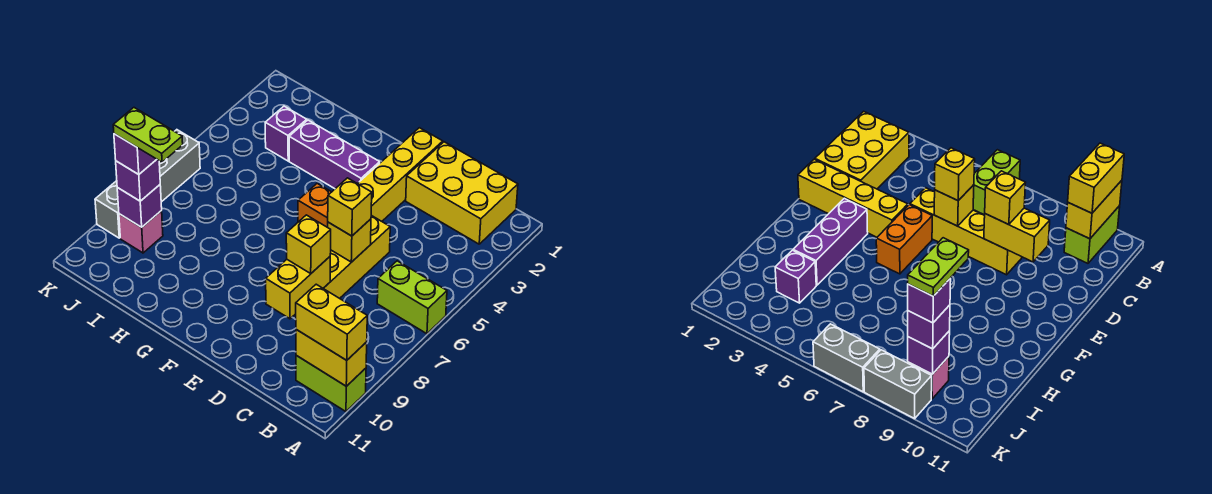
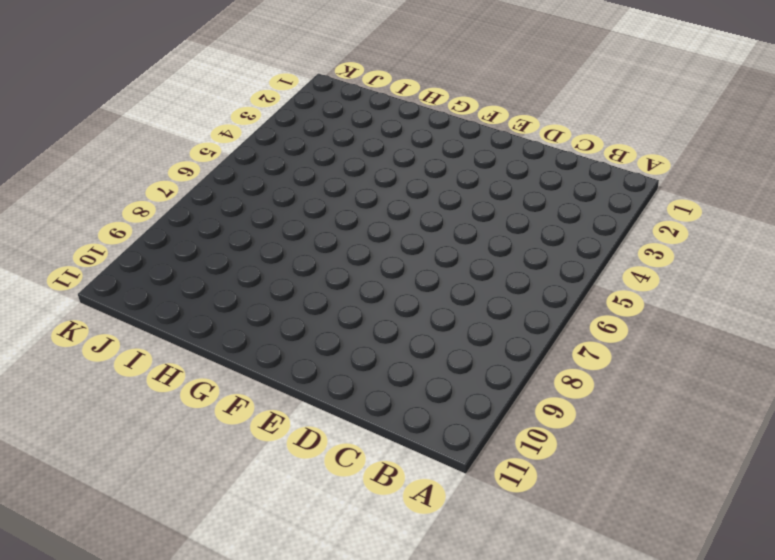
none -> lime 1x2 brick [377,261,447,334]
none -> lime 1x2 brick [296,355,366,412]
none -> yellow 2x3 brick [406,142,518,244]

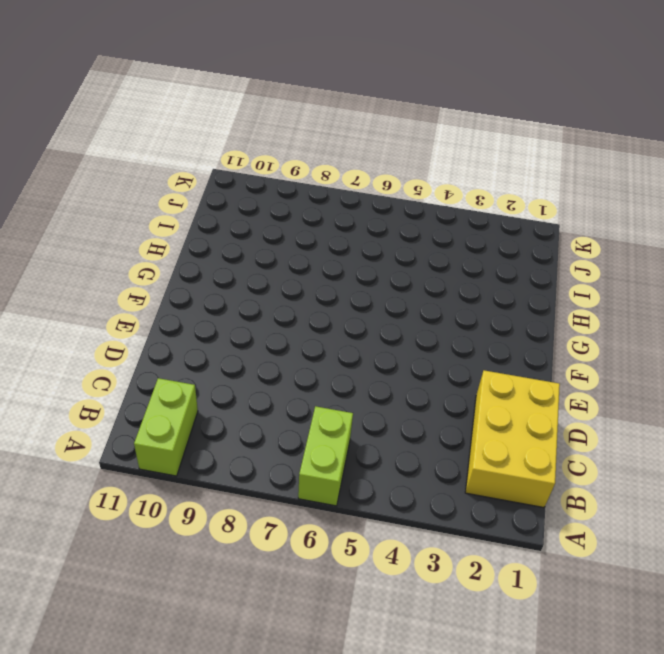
none -> yellow 1x4 brick [294,215,390,316]
none -> yellow 1x4 brick [358,128,443,221]
none -> orange 1x2 brick [298,184,331,227]

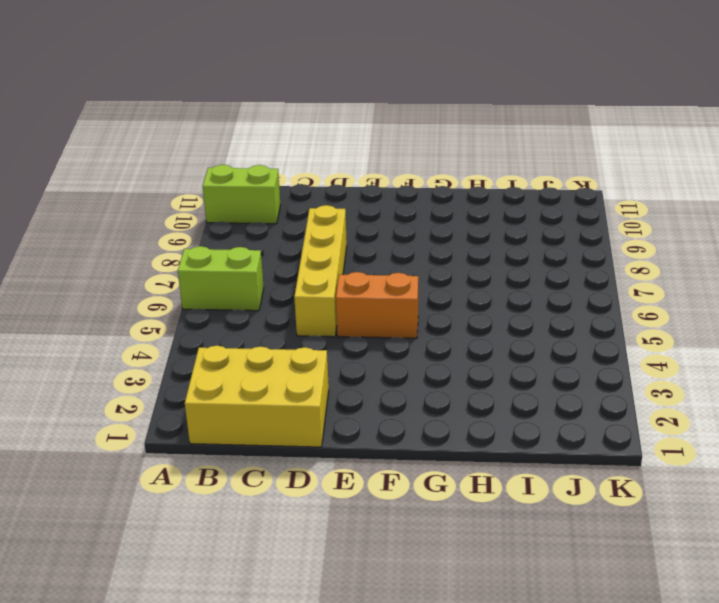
none -> yellow 1x4 brick [358,128,443,221]
none -> purple 1x3 brick [289,120,380,189]
none -> purple 1x1 brick [265,106,307,161]

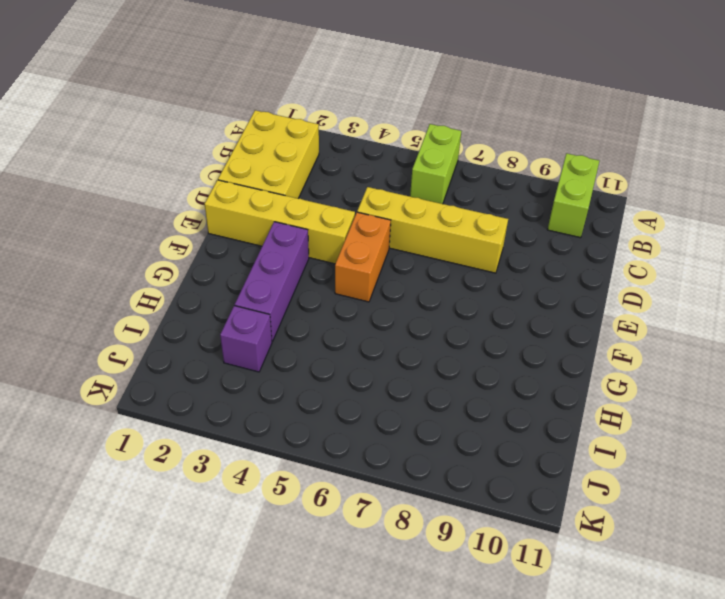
none -> pink 1x1 brick [119,211,163,253]
none -> grey 1x2 brick [159,130,200,202]
none -> grey 1x2 brick [95,181,120,238]

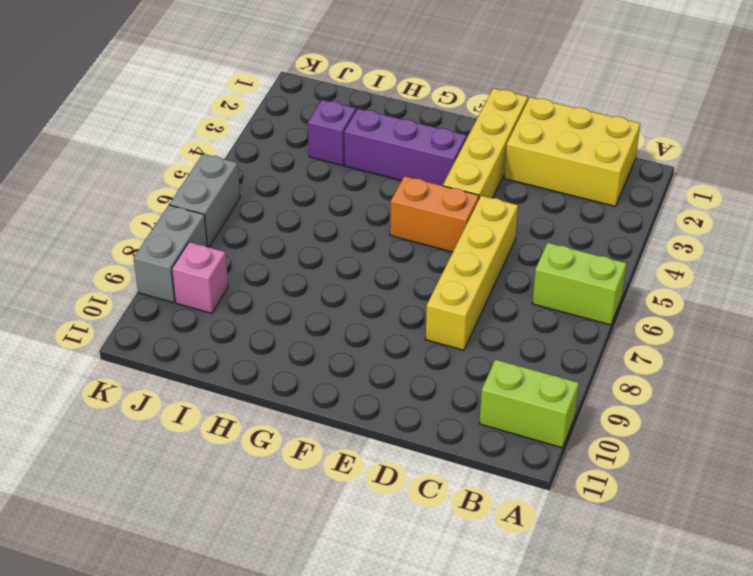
none -> yellow 1x2 brick [296,330,367,386]
none -> yellow 1x1 brick [328,219,371,262]
none -> yellow 1x2 brick [266,257,330,319]

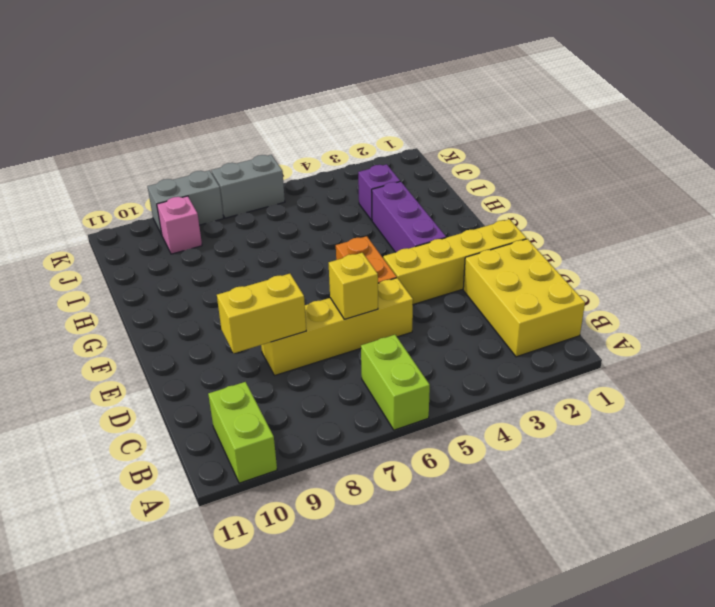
none -> yellow 1x2 brick [296,330,367,386]
none -> purple 1x1 brick [117,185,162,227]
none -> yellow 1x2 brick [296,284,367,360]

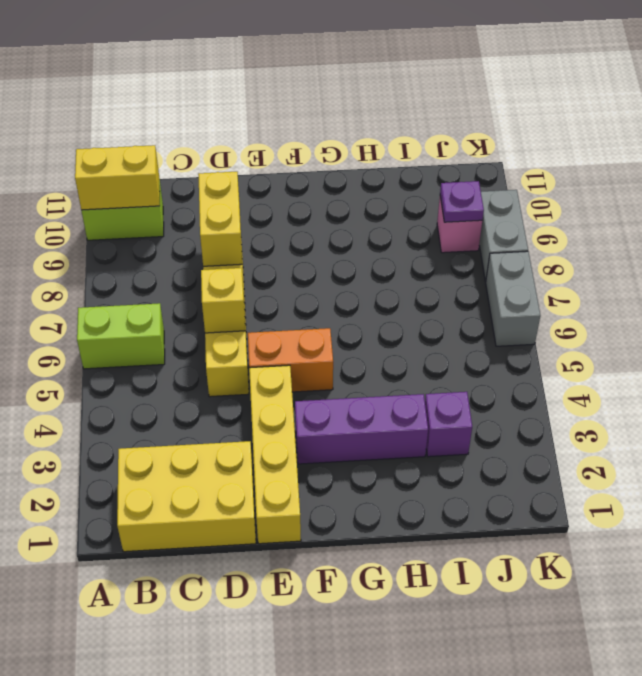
purple 1x1 plate [440,181,484,222] -> purple 1x1 brick [117,185,162,227]
none -> yellow 1x2 brick [296,284,367,360]
none -> yellow 1x1 brick [328,178,372,236]
none -> yellow 1x1 brick [286,215,331,273]

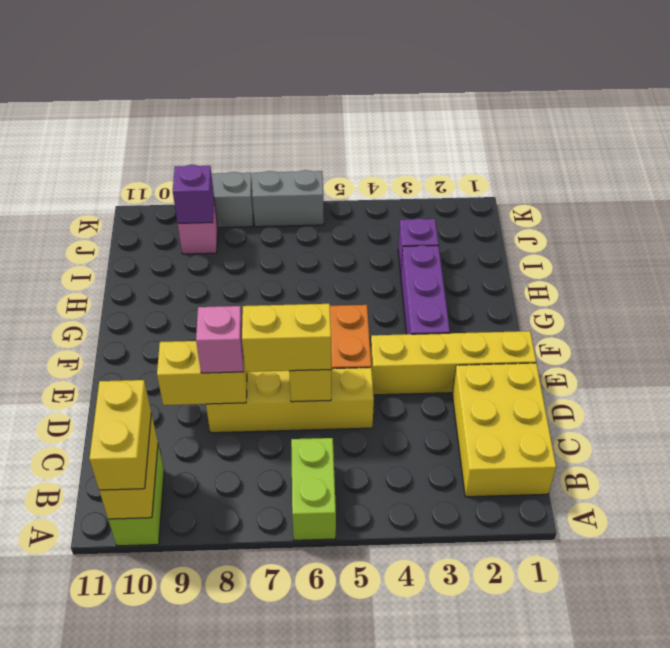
yellow 1x2 brick [242,304,331,372] -> yellow 1x1 brick [328,178,372,236]
pink 1x1 brick [196,306,244,373] -> yellow 1x1 brick [286,215,331,273]
none -> purple 1x1 brick [116,160,160,201]
none -> purple 1x1 brick [114,134,157,174]
none -> lime 1x2 plate [113,108,183,162]

